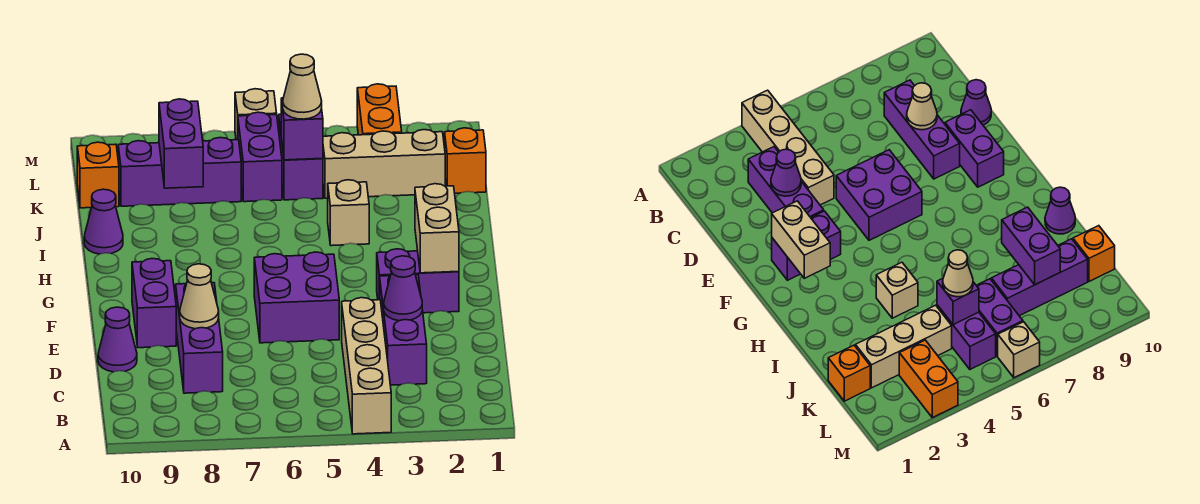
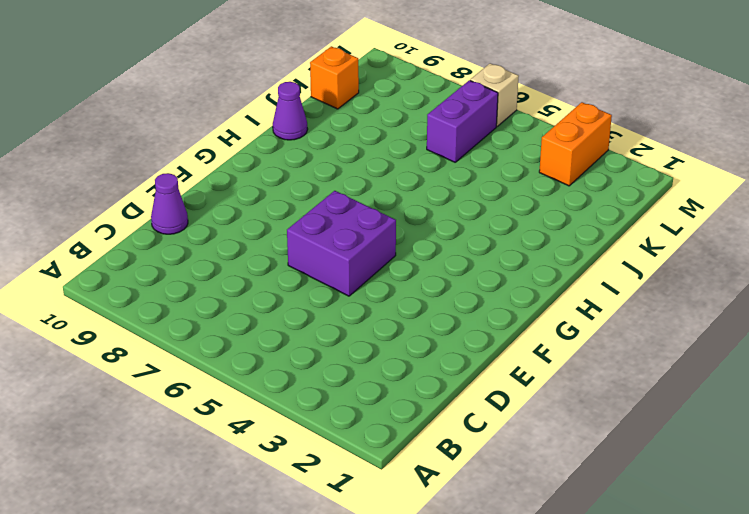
none -> tan 1x4 brick [342,298,391,434]
none -> purple 1x3 brick [380,275,427,385]
none -> purple 1x3 brick [176,283,223,393]

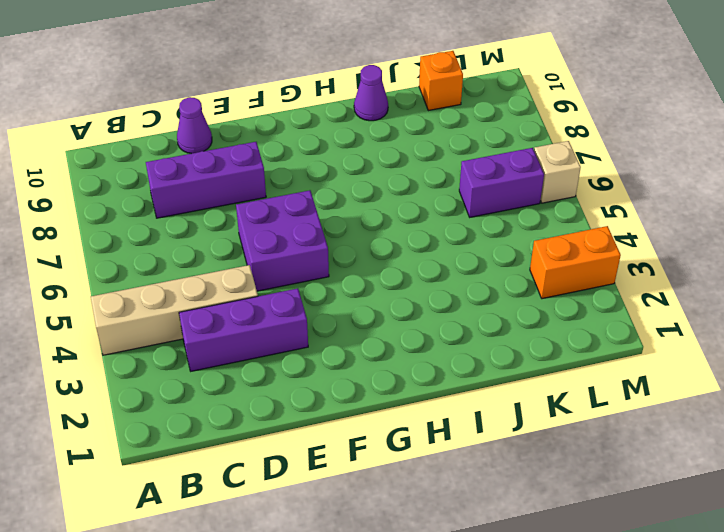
none -> purple 1x2 brick [132,259,176,348]
none -> purple 1x2 brick [377,249,459,313]
none -> tan 1x1 brick [328,180,369,246]

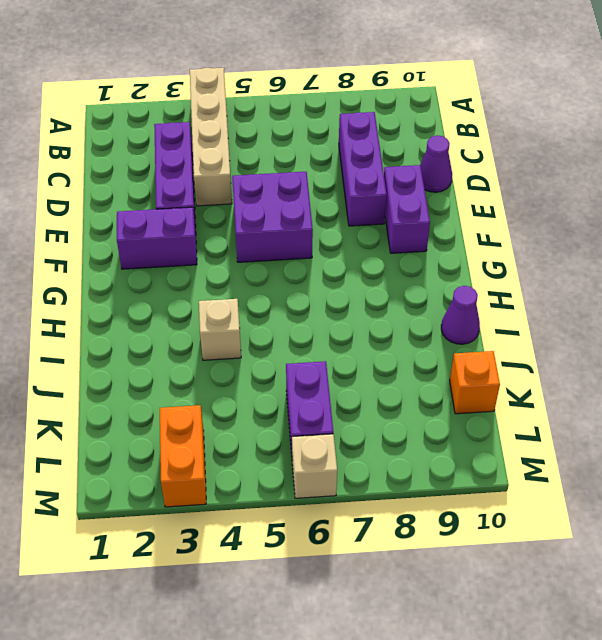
none -> orange 1x1 brick [445,128,486,193]
none -> tan 1x3 brick [323,130,445,198]
none -> purple 1x2 brick [279,114,323,200]

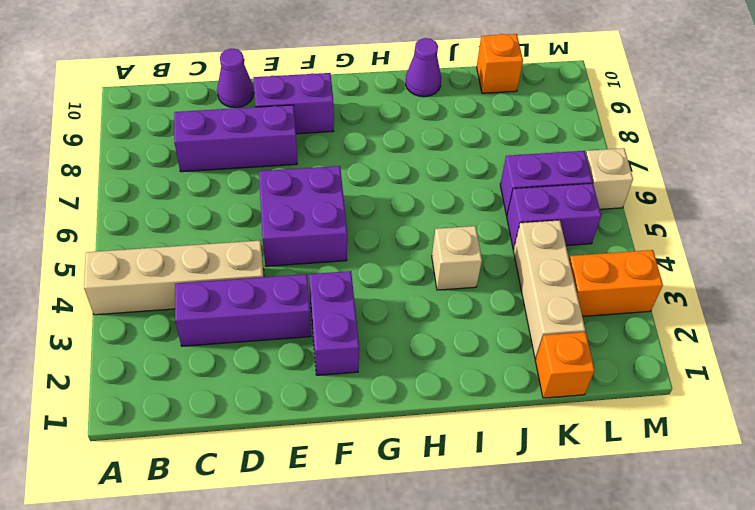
none -> purple 1x3 brick [118,138,241,206]
none -> purple 1x1 cone [384,256,422,321]
none -> tan 1x1 cone [180,264,219,329]

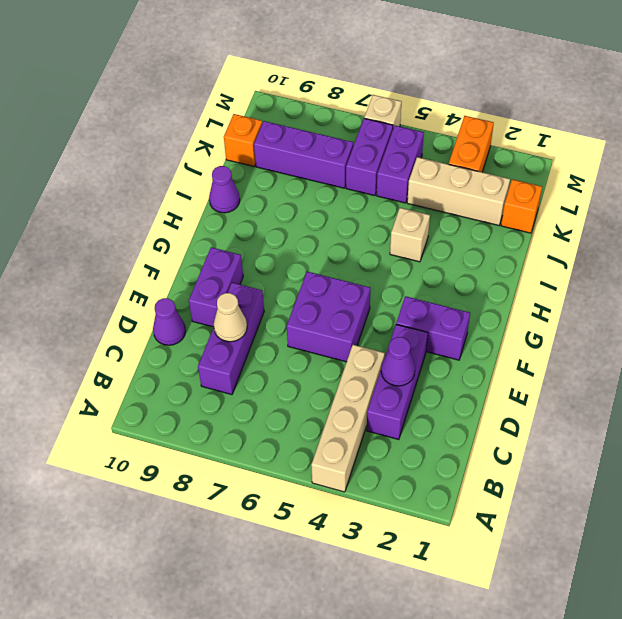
none -> tan 1x2 brick [415,184,459,273]
none -> purple 1x2 brick [159,99,203,188]
none -> purple 1x1 brick [281,98,323,160]

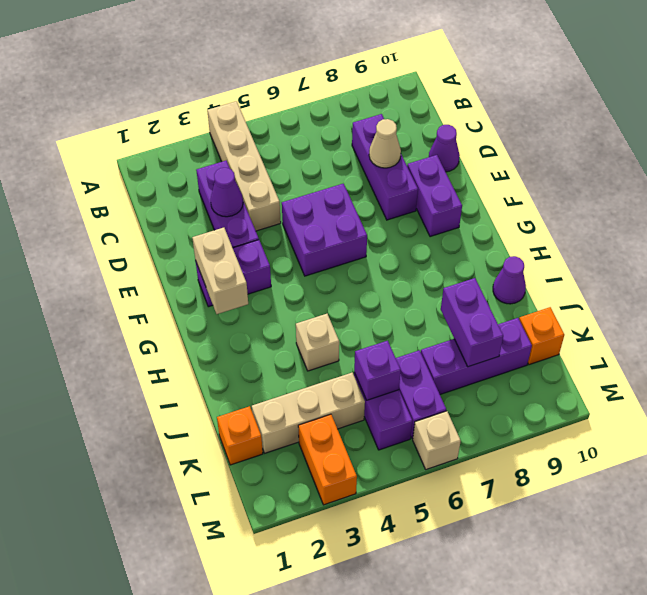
none -> tan 1x1 cone [283,54,322,119]

